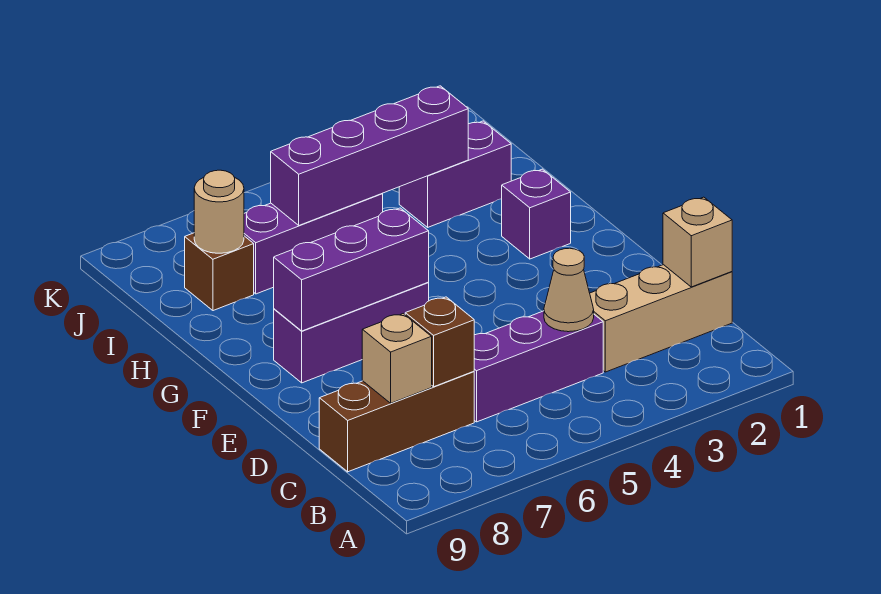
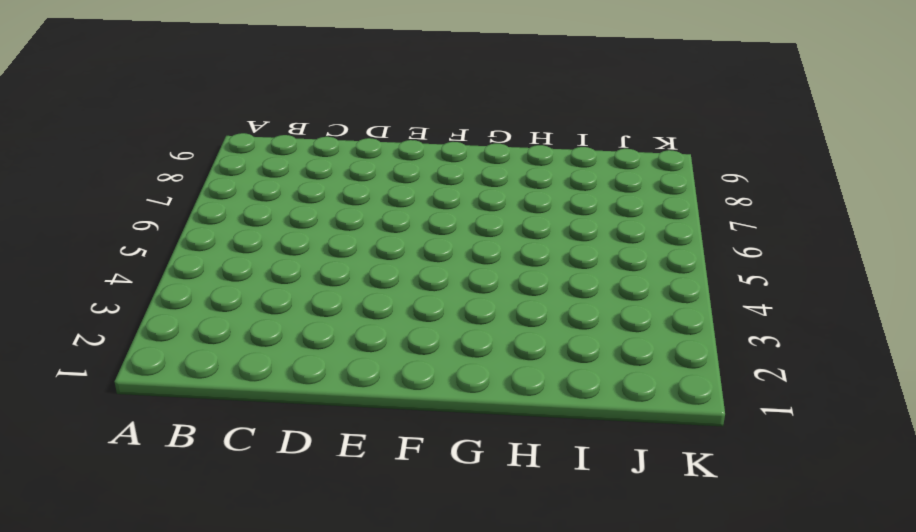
none -> tan 1x3 brick [590,265,732,372]
none -> purple 1x3 brick [474,311,603,422]
none -> brown 1x3 brick [319,371,474,472]

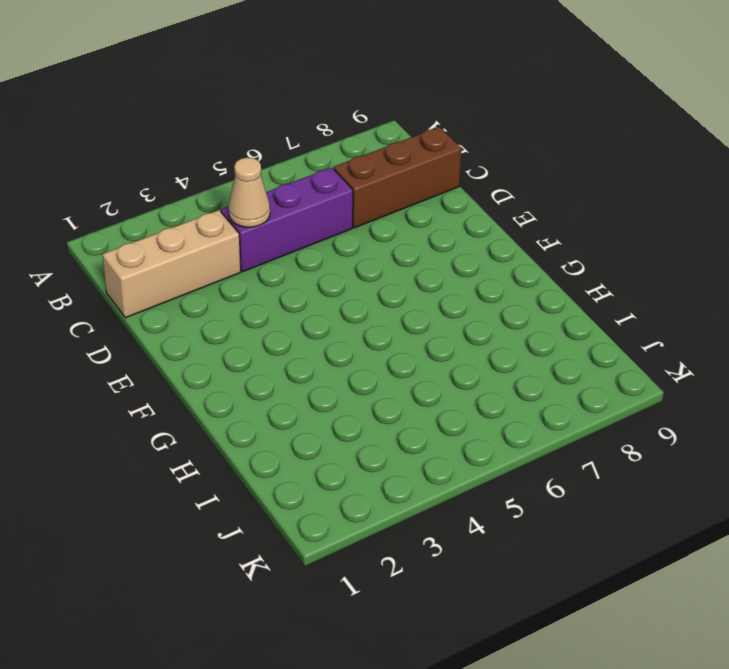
none -> purple 1x3 brick [274,283,429,383]
none -> purple 1x1 brick [502,169,571,259]
none -> purple 1x2 brick [399,121,511,227]

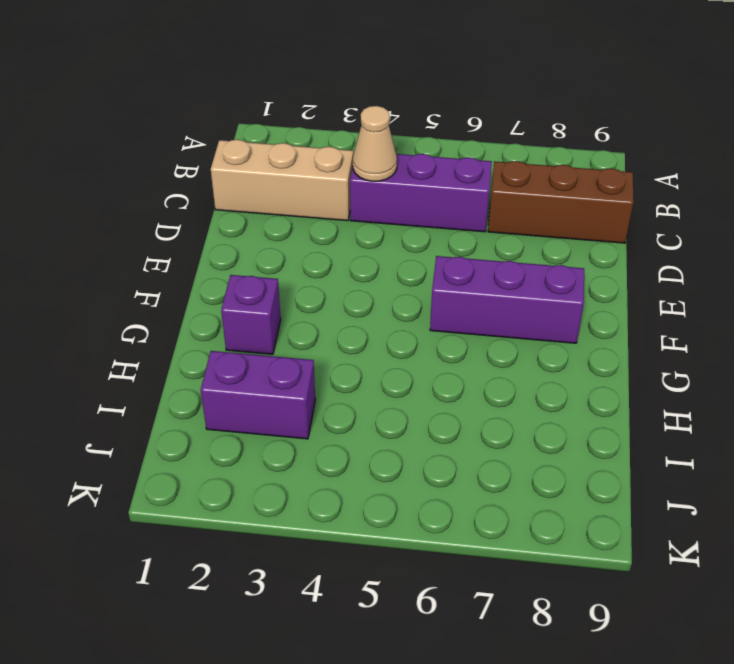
none -> purple 1x3 brick [244,194,383,294]
none -> brown 1x1 brick [185,233,254,311]
none -> tan 1x1 brick [663,197,732,287]

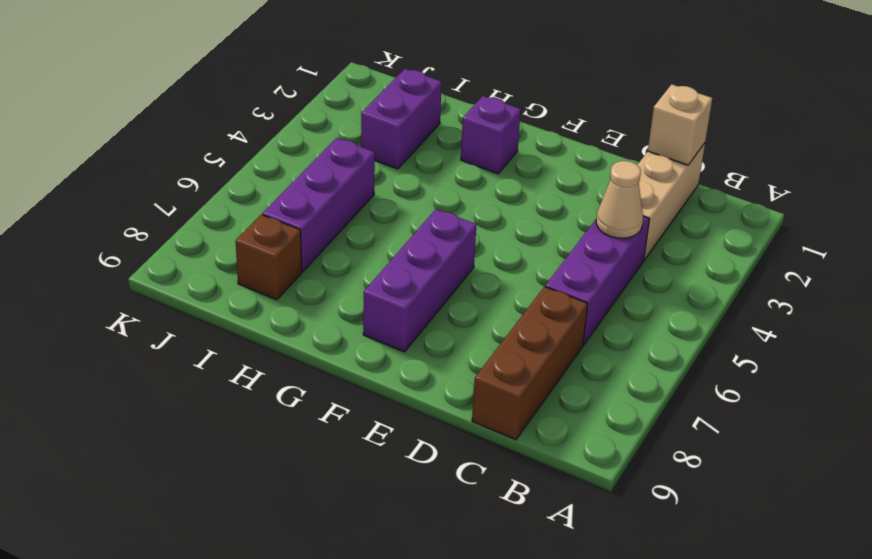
none -> brown 1x1 brick [405,297,474,387]
none -> tan 1x1 brick [362,314,432,403]
none -> purple 1x3 brick [274,208,429,331]

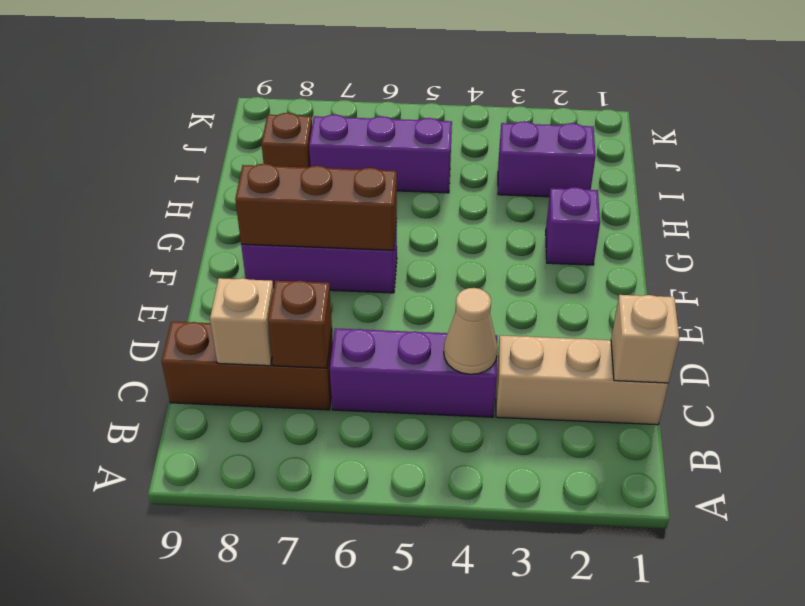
brown 1x3 brick [235,164,397,250] -> purple 1x3 brick [274,208,429,331]
none -> purple 1x4 brick [271,86,468,225]
none -> tan 1x1 round brick [194,170,244,253]

